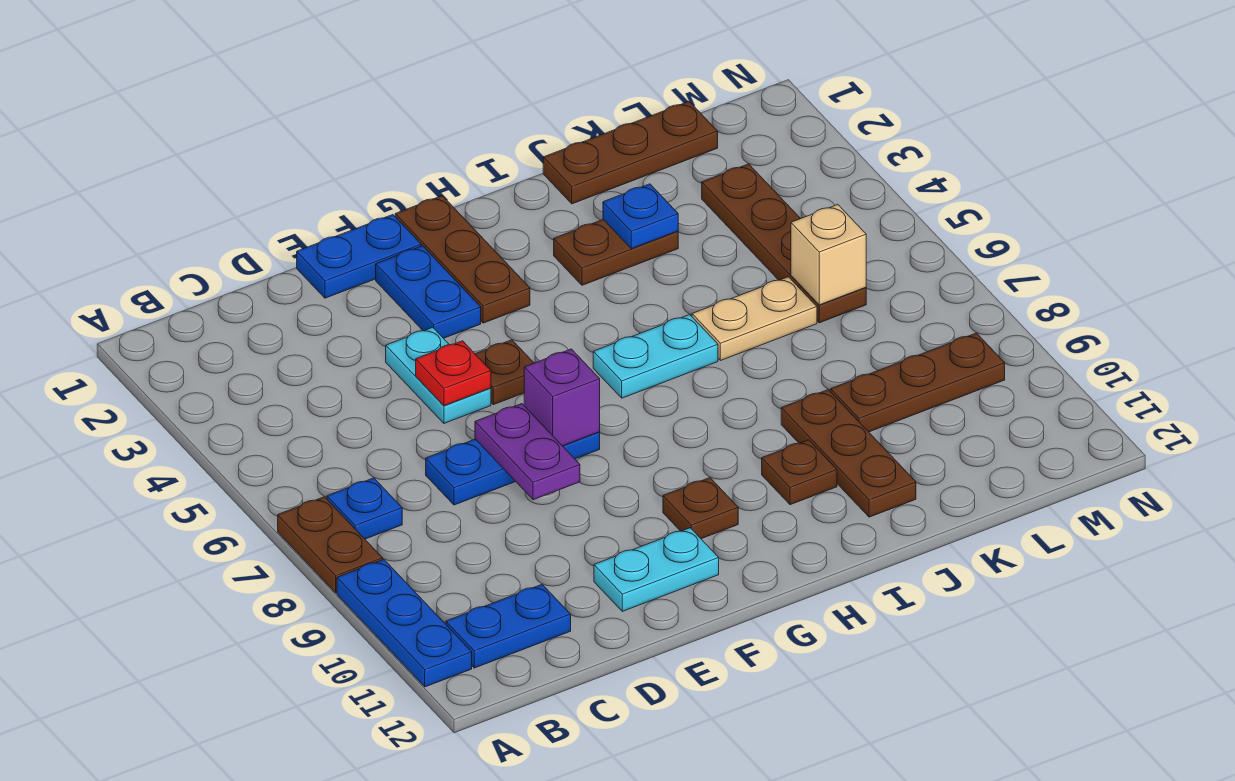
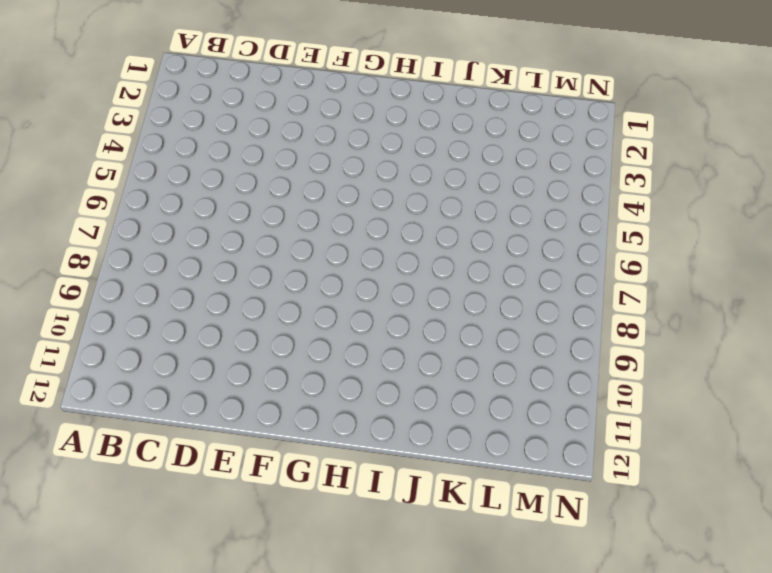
none -> brown 1x2 plate [278,497,383,593]
none -> blue 1x3 plate [337,560,472,687]
none -> blue 1x1 plate [327,478,402,539]

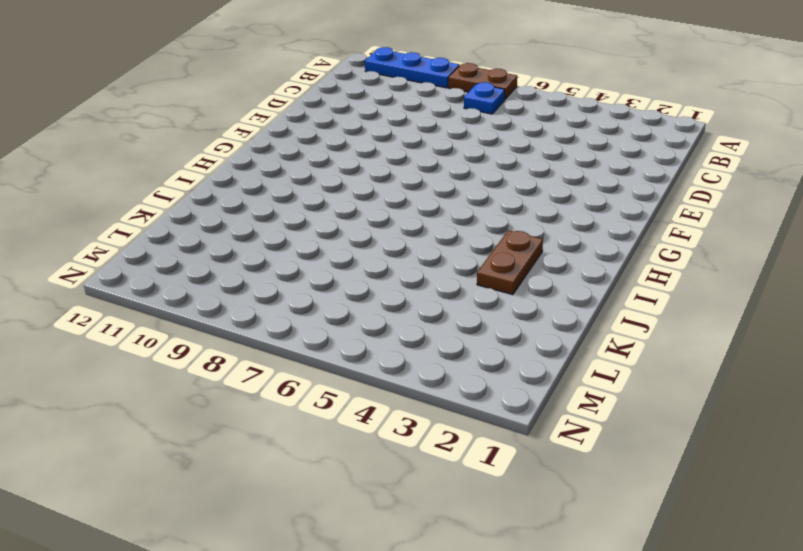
none -> blue 1x2 plate [446,585,571,668]
none -> blue 1x3 plate [426,432,600,505]
none -> blue 1x2 plate [297,215,421,298]

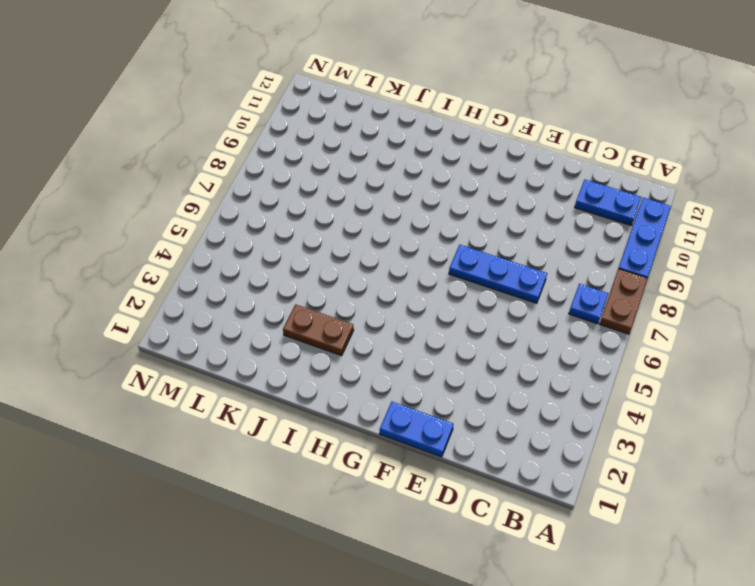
none -> cyan 1x2 plate [386,327,491,423]
none -> cyan 1x2 plate [594,528,719,611]
none -> blue 1x2 plate [376,246,481,338]

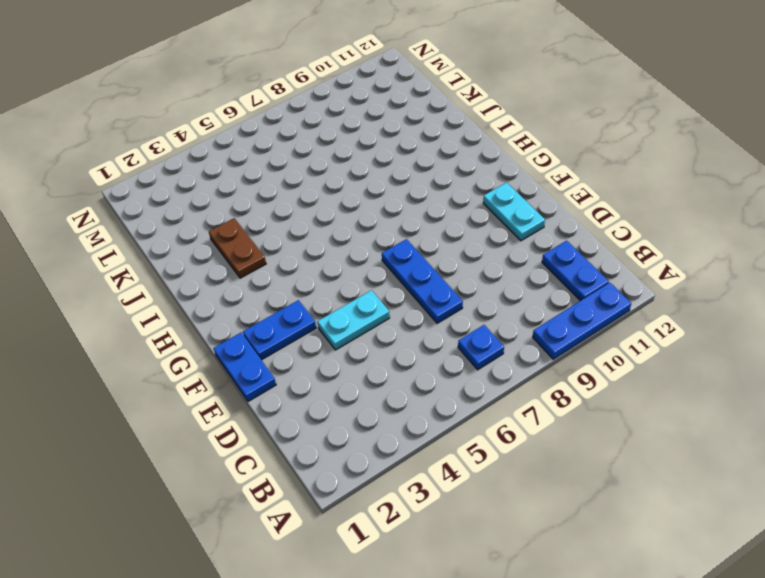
none -> brown 1x2 plate [278,497,383,593]
none -> brown 1x1 plate [476,340,534,405]
none -> brown 1x3 plate [395,196,530,323]

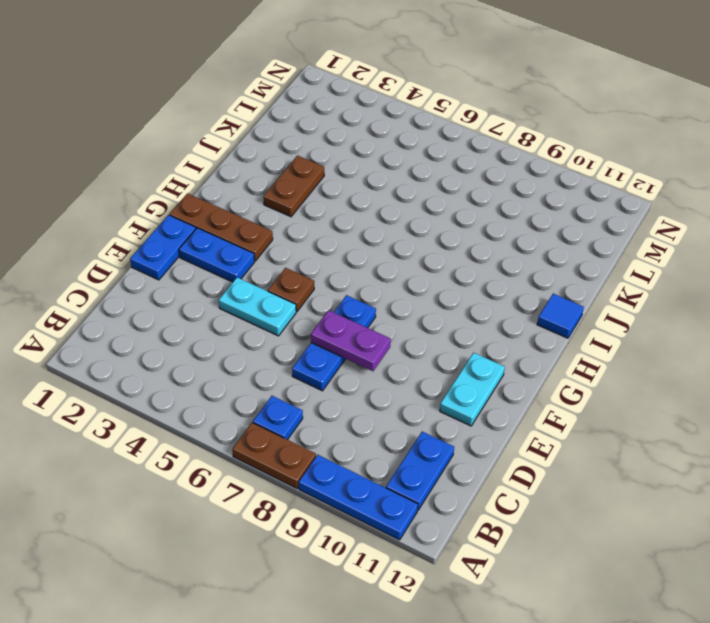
blue 1x1 tile [537,294,584,338] -> none
none -> brown 1x1 plate [663,478,738,539]
none -> cyan 1x2 plate [593,315,718,398]
none -> brown 1x1 plate [762,440,837,505]

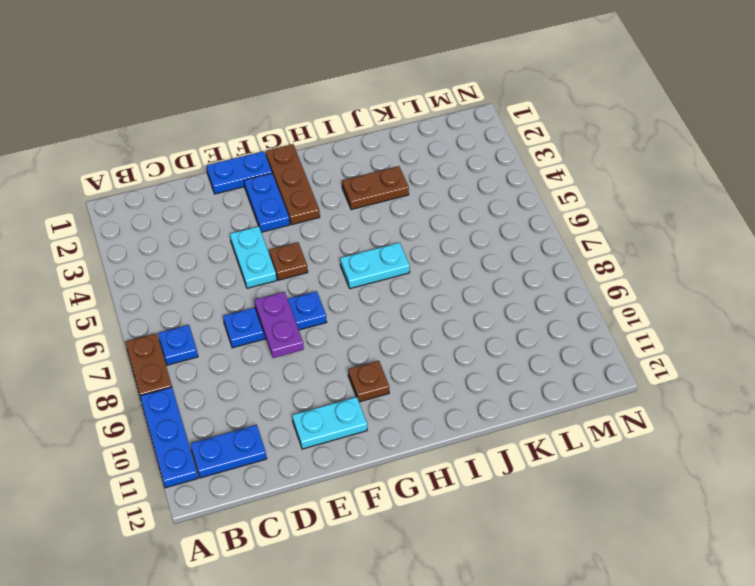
none -> brown 1x1 plate [762,440,837,505]
none -> brown 1x3 plate [543,102,718,204]
none -> tan 1x2 plate [692,277,817,361]

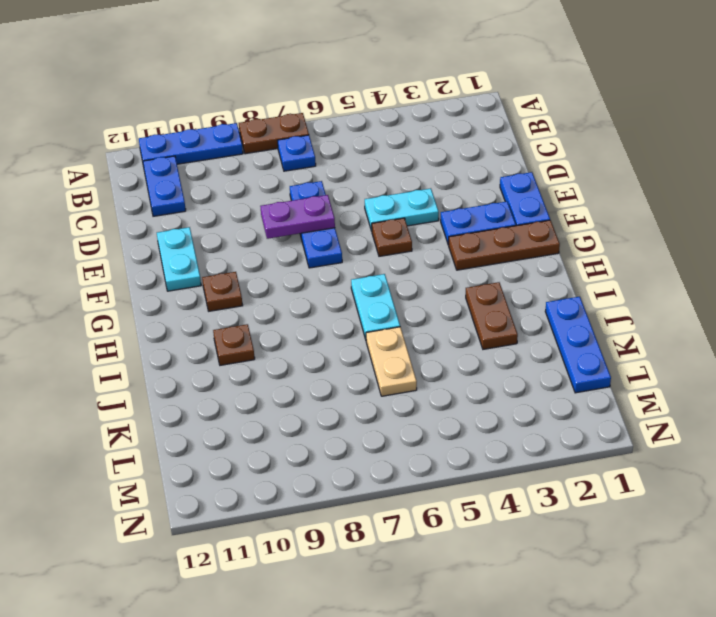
blue 1x3 plate [545,297,611,393] -> brown 1x3 plate [543,102,718,204]
none -> brown 1x3 plate [781,390,916,517]
none -> brown 1x3 plate [831,333,1005,432]
none -> brown 1x4 plate [702,164,866,323]

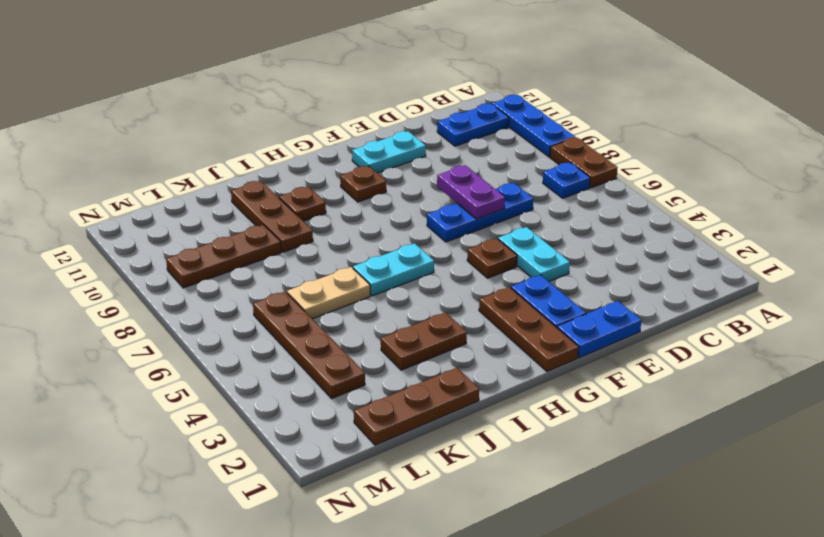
none -> red 1x1 plate [416,341,491,406]
none -> purple 1x1 brick [524,349,600,446]
none -> blue 1x1 plate [603,184,678,249]

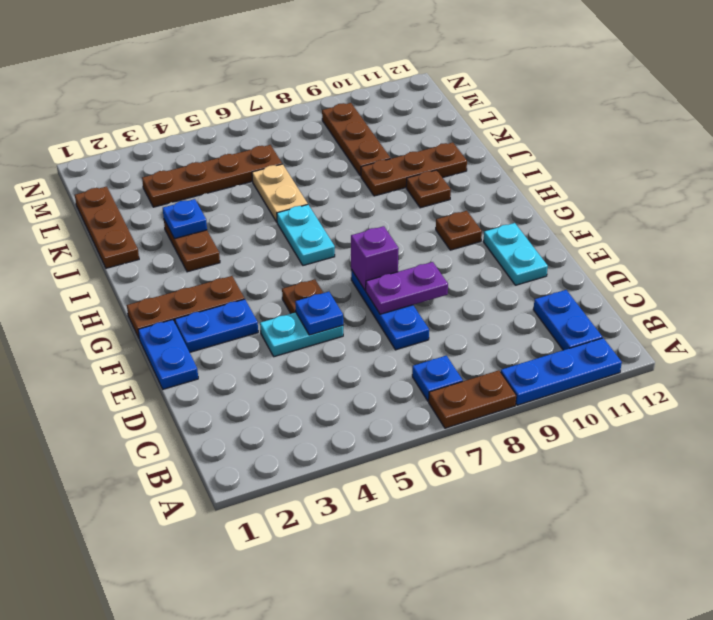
blue 1x1 plate [295,292,343,335] -> red 1x1 plate [416,341,491,406]
none -> tan 1x1 brick [791,205,866,305]

